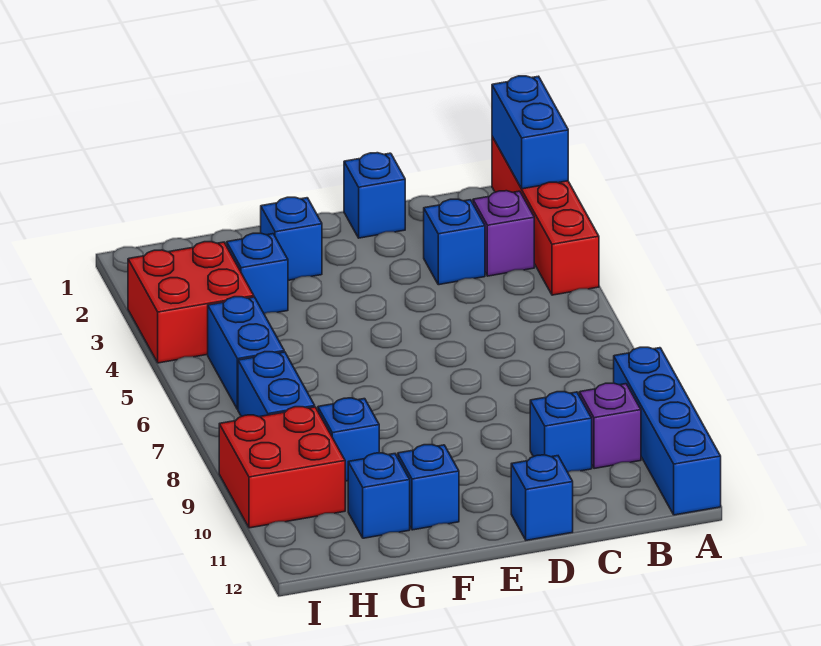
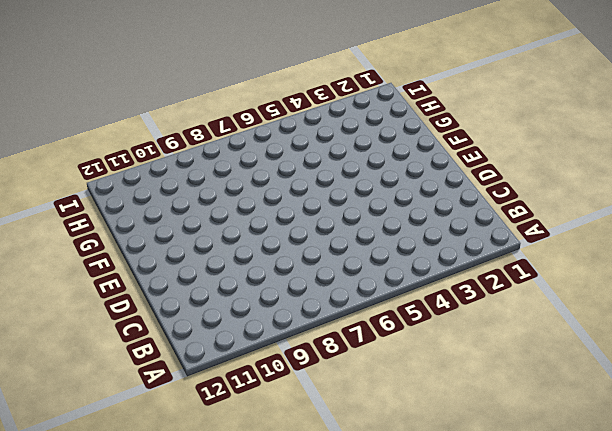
none -> red 1x4 brick [492,137,599,295]
none -> blue 1x4 brick [614,347,721,515]
none -> purple 1x1 brick [473,191,534,276]

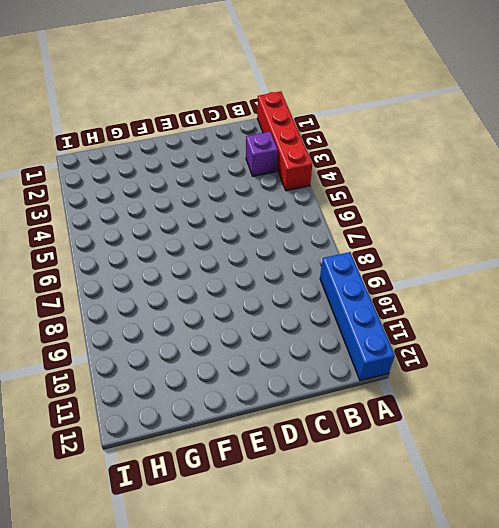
none -> purple 1x1 brick [579,383,641,469]
none -> blue 1x1 brick [424,199,485,285]
none -> blue 1x1 brick [530,392,592,472]

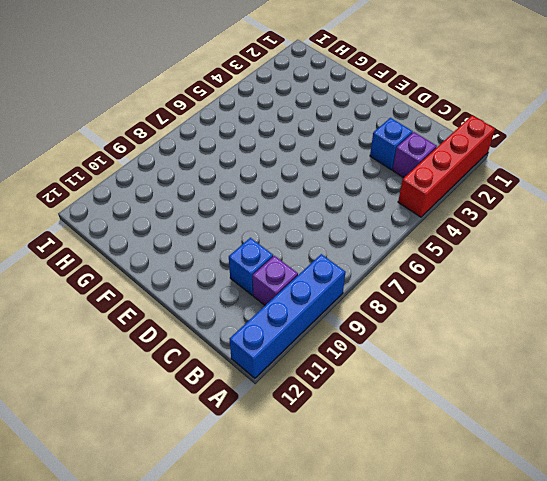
none -> blue 1x1 brick [344,153,405,238]
none -> blue 1x1 brick [511,455,573,540]
none -> blue 1x1 brick [261,197,322,280]

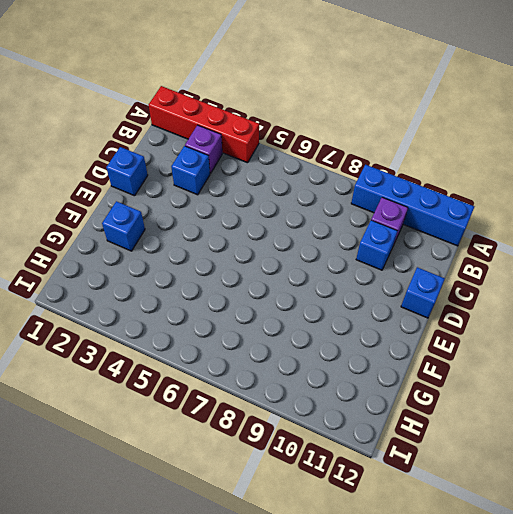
none -> blue 1x1 brick [398,445,459,530]
none -> blue 1x1 brick [227,233,288,313]
none -> blue 1x1 brick [318,398,379,481]

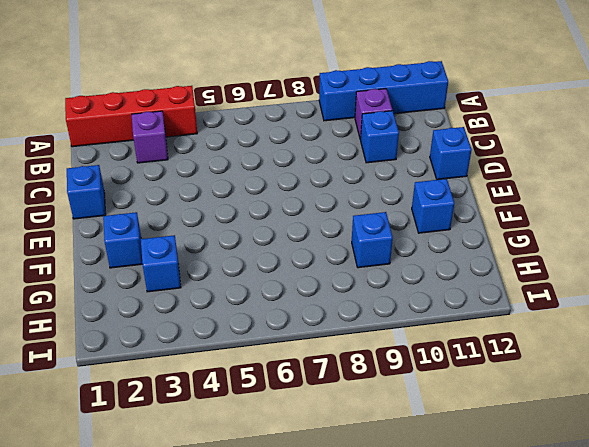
none -> blue 1x1 brick [424,199,485,285]
none -> blue 1x1 brick [348,453,410,538]
none -> red 2x2 brick [128,242,254,363]

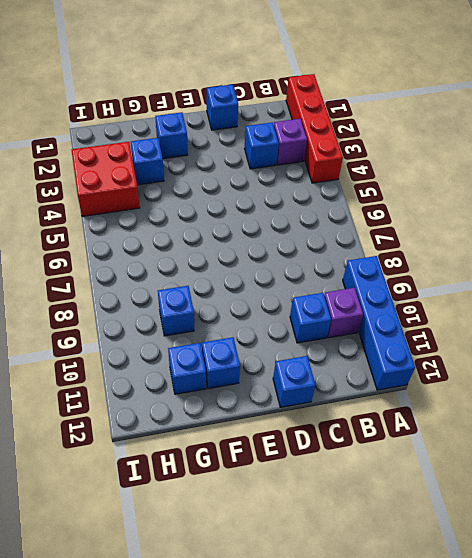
none -> blue 1x2 brick [208,297,284,409]
none -> blue 1x2 brick [238,352,315,417]
none -> red 2x2 brick [219,407,345,528]

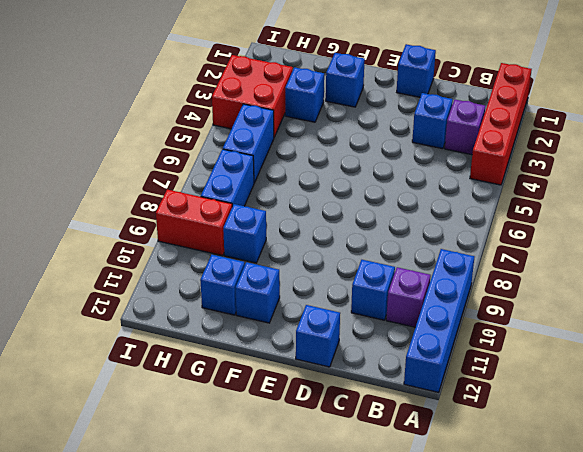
red 1x2 brick [156,190,232,256] -> red 2x2 brick [219,407,345,528]
none -> blue 1x2 brick [492,76,568,189]

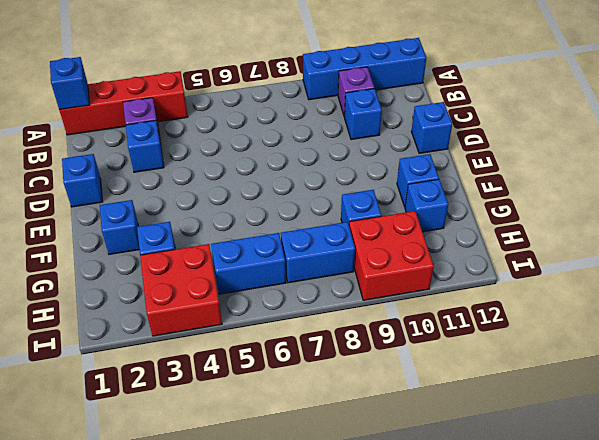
blue 1x1 brick [50,57,89,110] -> blue 1x2 brick [492,76,568,189]

